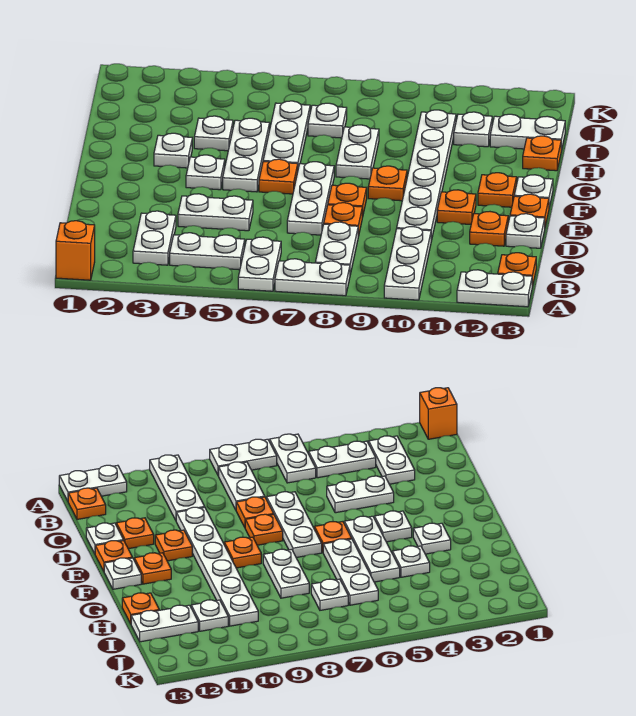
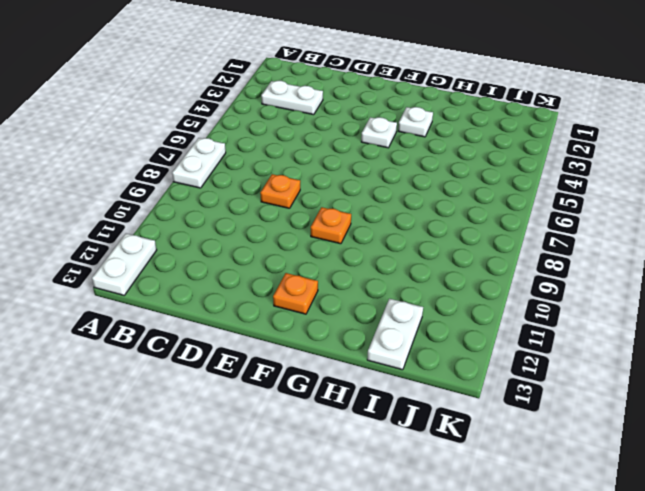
none -> orange 1x1 brick [56,221,95,280]
none -> white 1x2 plate [238,237,281,291]
none -> white 1x3 plate [384,227,431,300]
none -> white 1x2 plate [170,233,245,270]

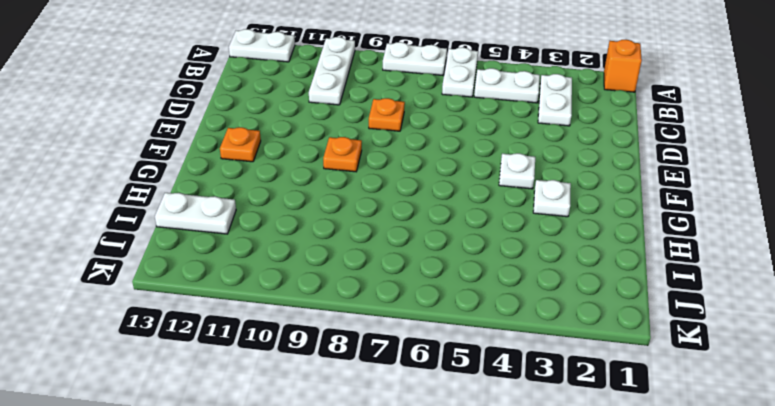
none -> white 1x2 plate [315,222,358,275]
none -> orange 1x1 plate [498,253,536,287]
none -> white 1x2 plate [178,194,253,231]
none -> white 1x3 plate [287,162,334,235]

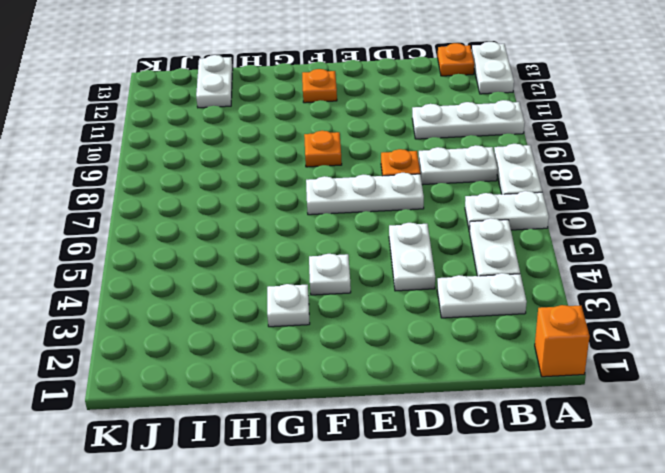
none -> white 1x6 plate [397,110,456,241]
none -> orange 1x1 plate [470,212,508,246]
none -> white 1x1 plate [506,214,545,248]
none -> orange 1x1 plate [328,183,367,218]

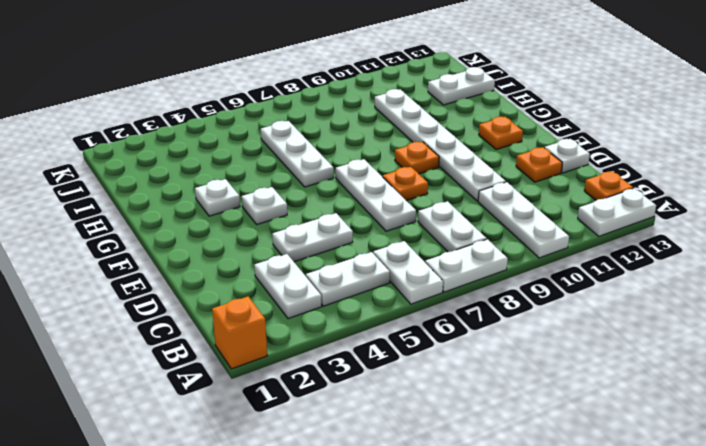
none -> orange 1x1 plate [324,203,362,237]
none -> orange 1x1 plate [437,190,476,224]
none -> orange 1x1 plate [510,194,549,226]
none -> white 1x3 plate [223,118,270,192]

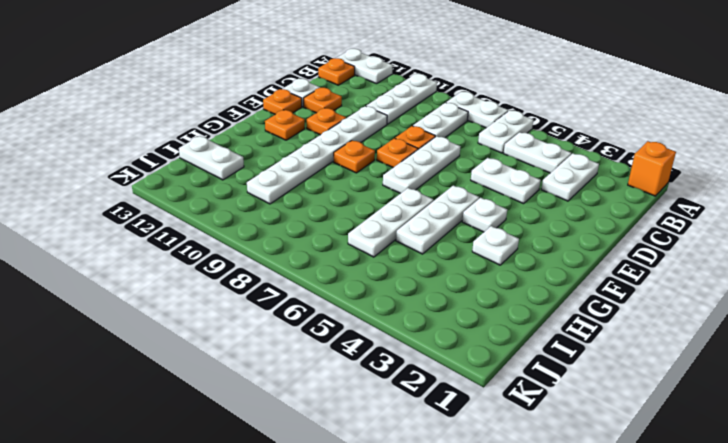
none -> orange 1x1 plate [259,159,298,194]
none -> white 1x1 plate [514,175,553,207]
none -> white 1x2 plate [336,125,379,179]
none -> white 1x1 plate [194,116,233,151]

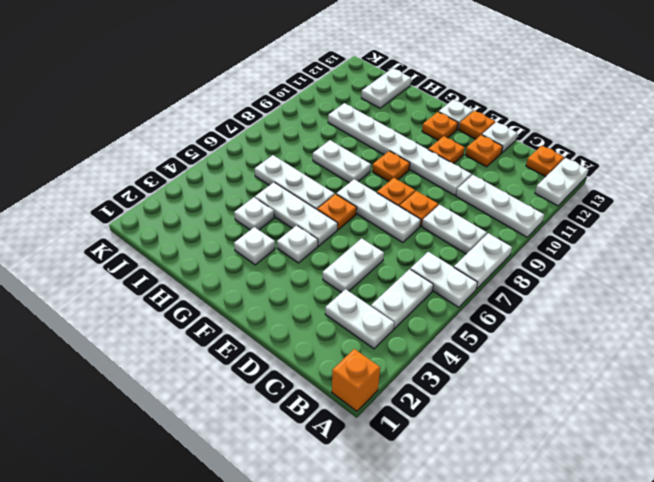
none -> orange 1x1 plate [523,136,561,171]
none -> white 1x1 plate [308,103,347,138]
none -> white 1x1 plate [454,112,492,147]

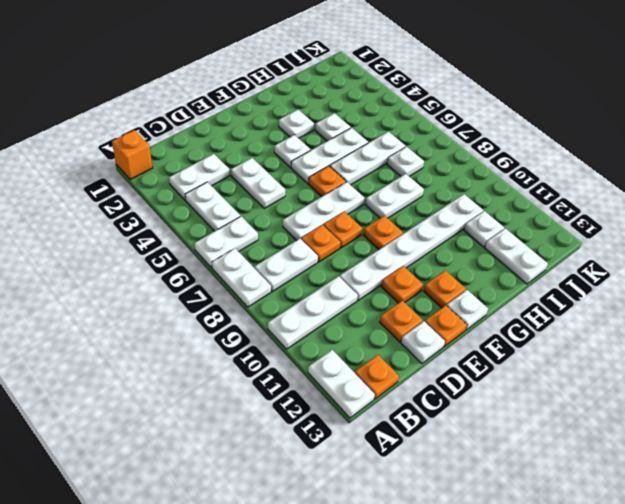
none -> orange 1x1 plate [523,136,561,171]

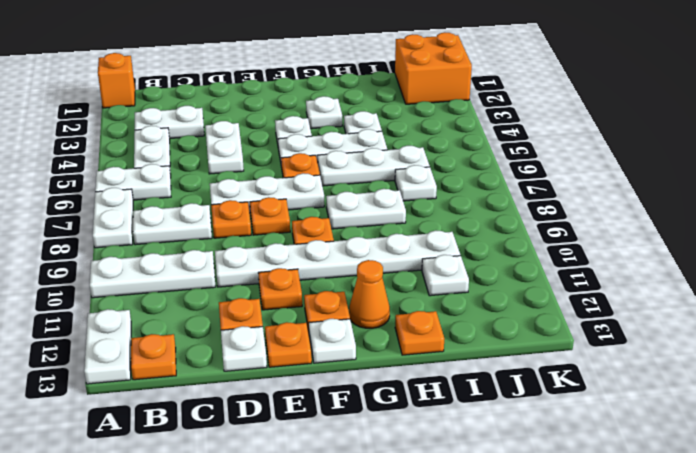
orange 1x1 cone [349,260,390,328] -> none
orange 2x2 brick [395,32,472,104] -> none
none -> white 1x2 plate [490,114,565,151]

